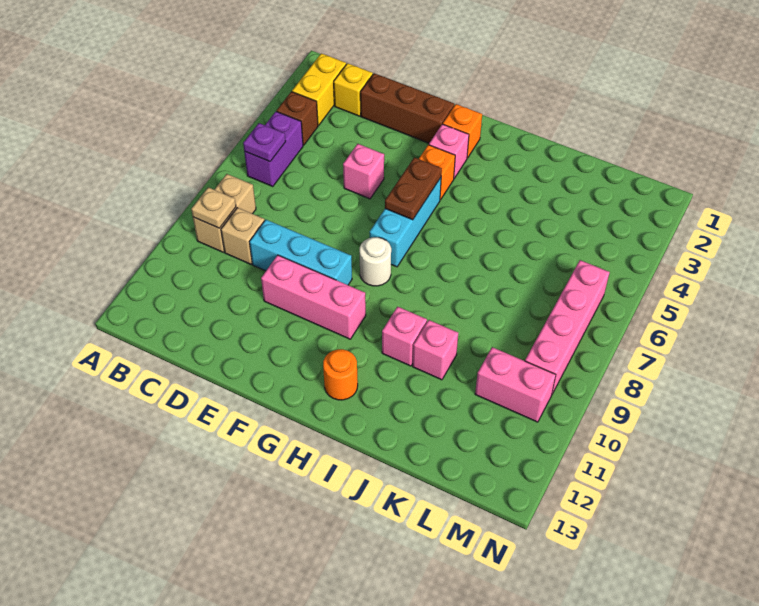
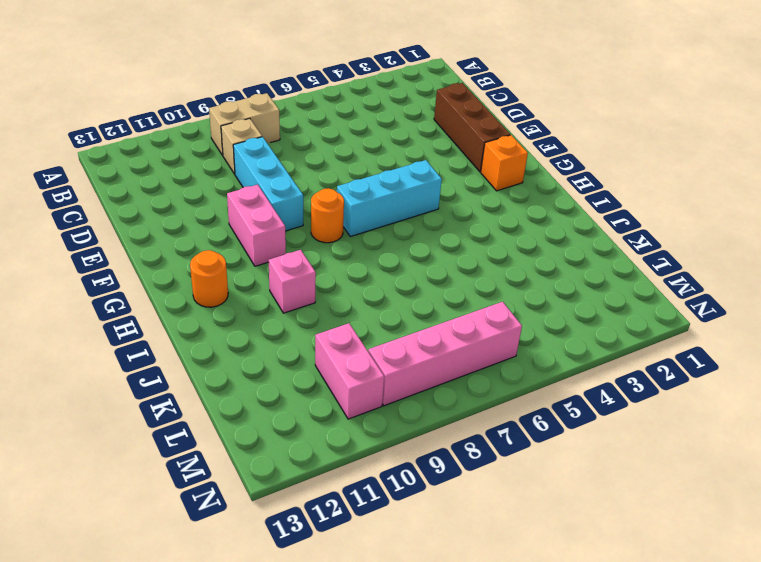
pink 1x2 brick [227,185,286,266] -> pink 1x3 brick [261,255,366,339]
orange 1x1 round brick [311,188,344,243] -> white 1x1 round brick [360,237,391,286]
none -> yellow 1x2 brick [292,53,346,125]
none -> brown 1x1 brick [276,92,318,145]
none -> purple 1x2 brick [244,111,303,187]

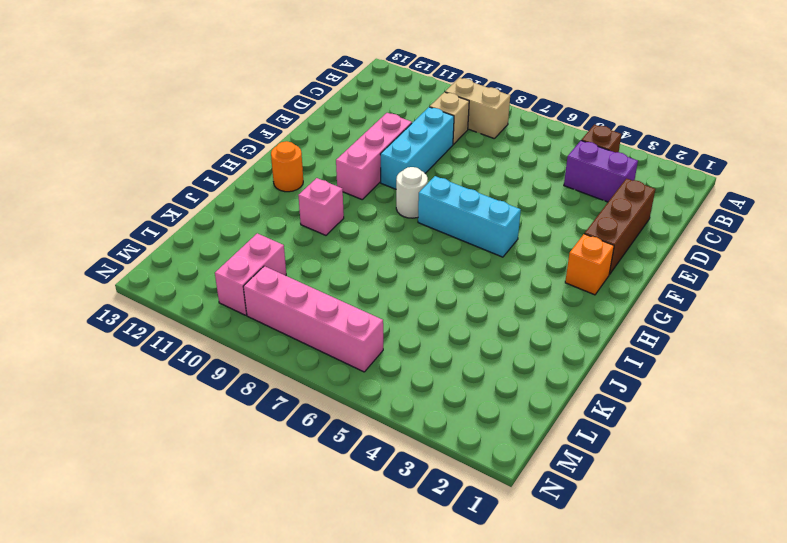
purple 1x2 brick [564,141,638,202] -> purple 1x2 brick moved to [244,111,303,187]
none -> yellow 1x2 brick [292,53,346,125]
none -> yellow 1x1 brick [334,63,373,116]
none -> pink 1x1 brick [343,144,384,199]

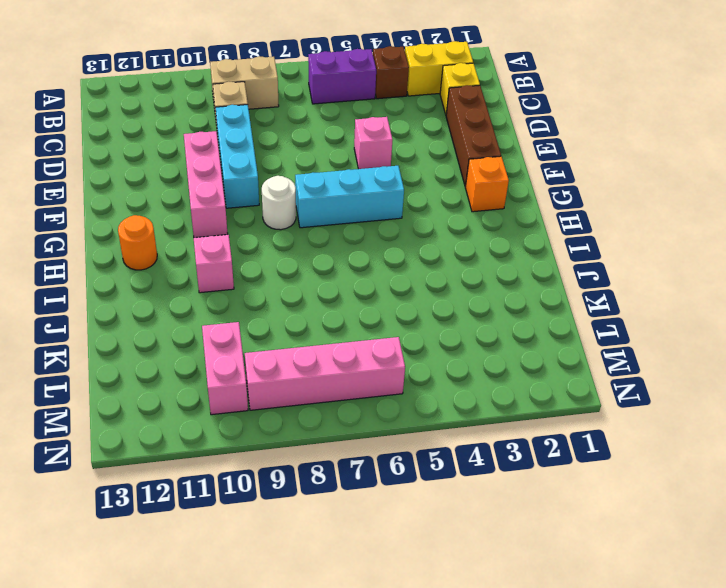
none -> pink 1x1 brick [429,124,469,178]
none -> orange 1x1 brick [419,145,455,200]
none -> pink 1x1 brick [413,320,458,380]

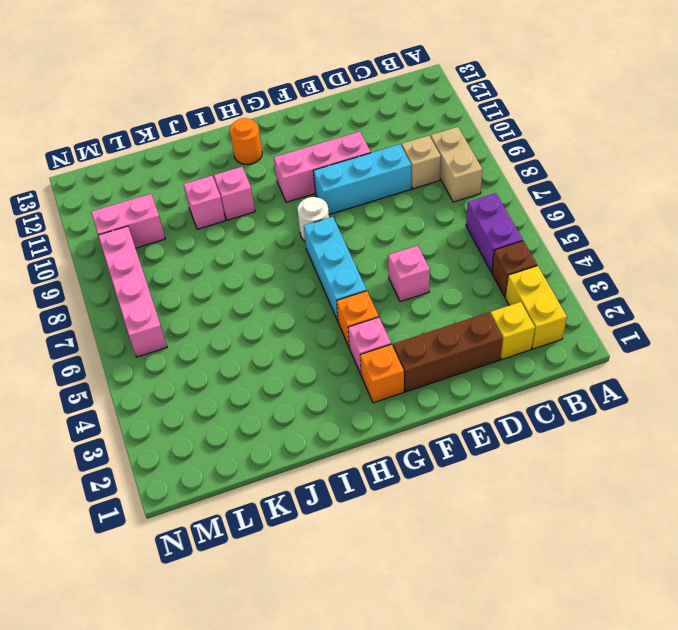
none -> purple 1x1 plate [243,123,286,162]
none -> tan 1x1 plate [191,187,236,228]
none -> brown 1x2 plate [385,157,442,220]

